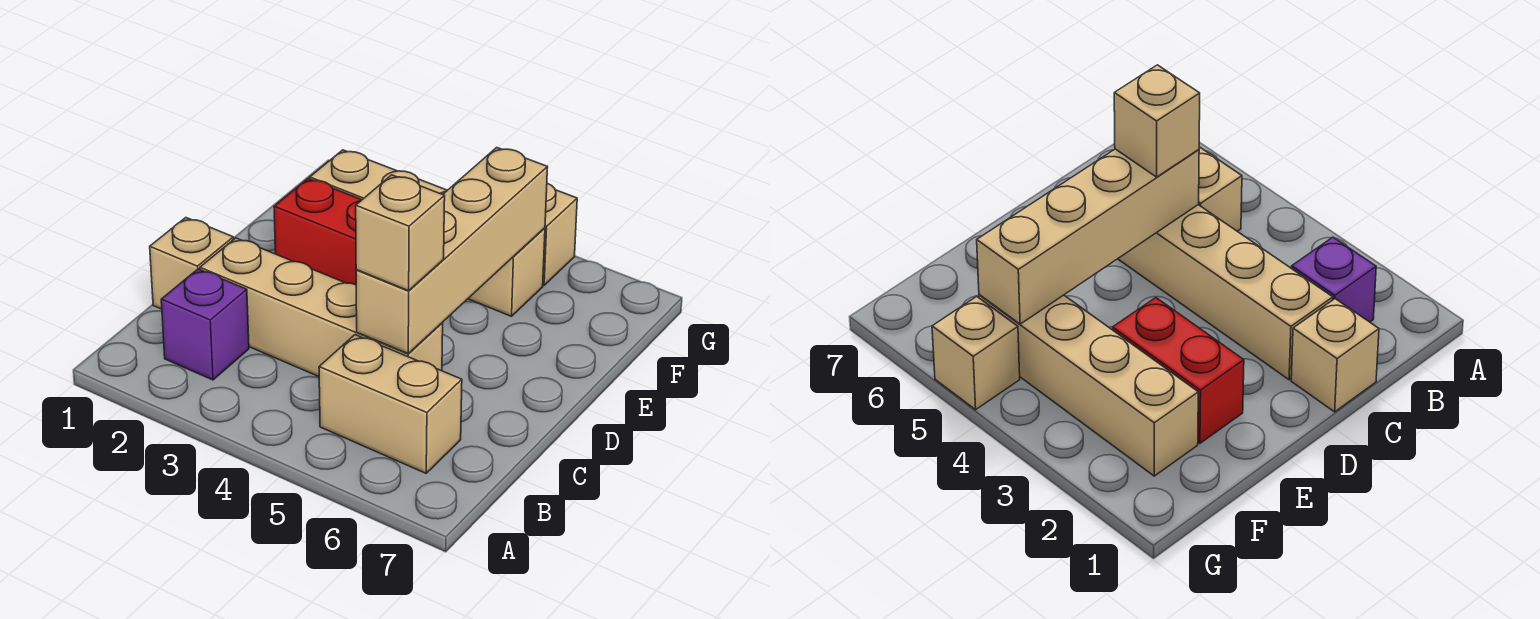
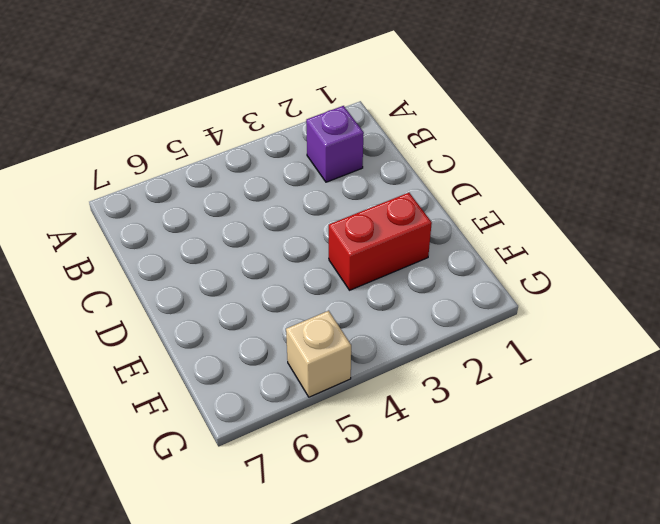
none -> tan 1x2 brick [319,335,462,473]
none -> tan 1x1 brick [150,218,233,309]

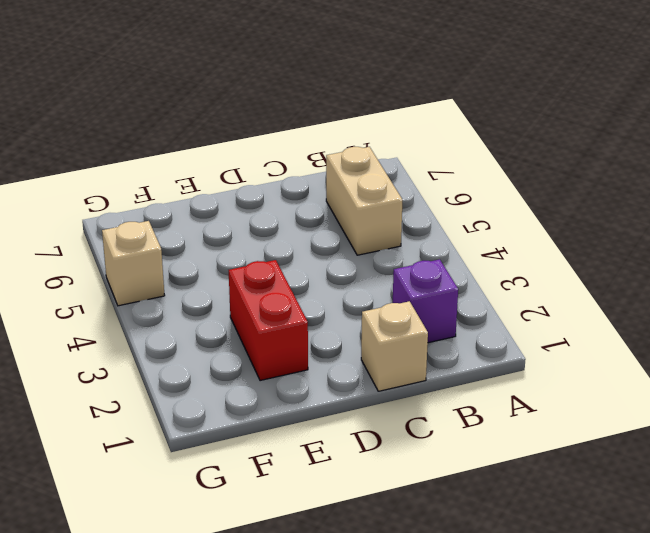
none -> tan 1x4 brick [200,238,443,377]
none -> tan 1x4 brick [310,150,545,316]

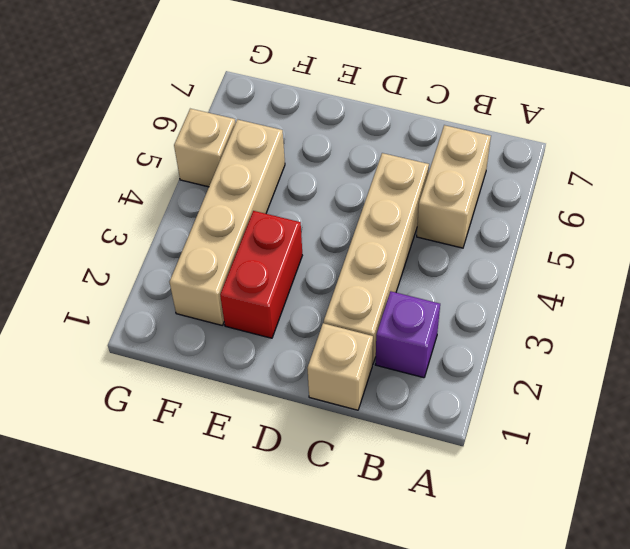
none -> tan 1x4 brick [356,148,548,354]
none -> tan 1x1 brick [356,175,445,291]

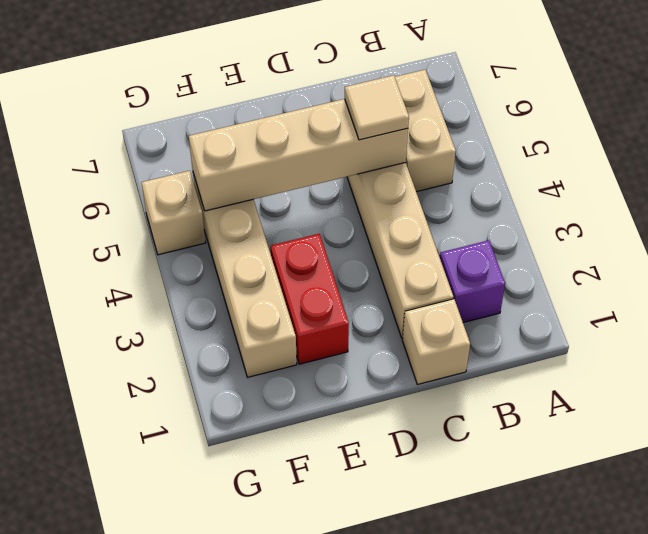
tan 1x1 tile [345,75,409,140] -> tan 1x1 brick [356,175,445,291]

